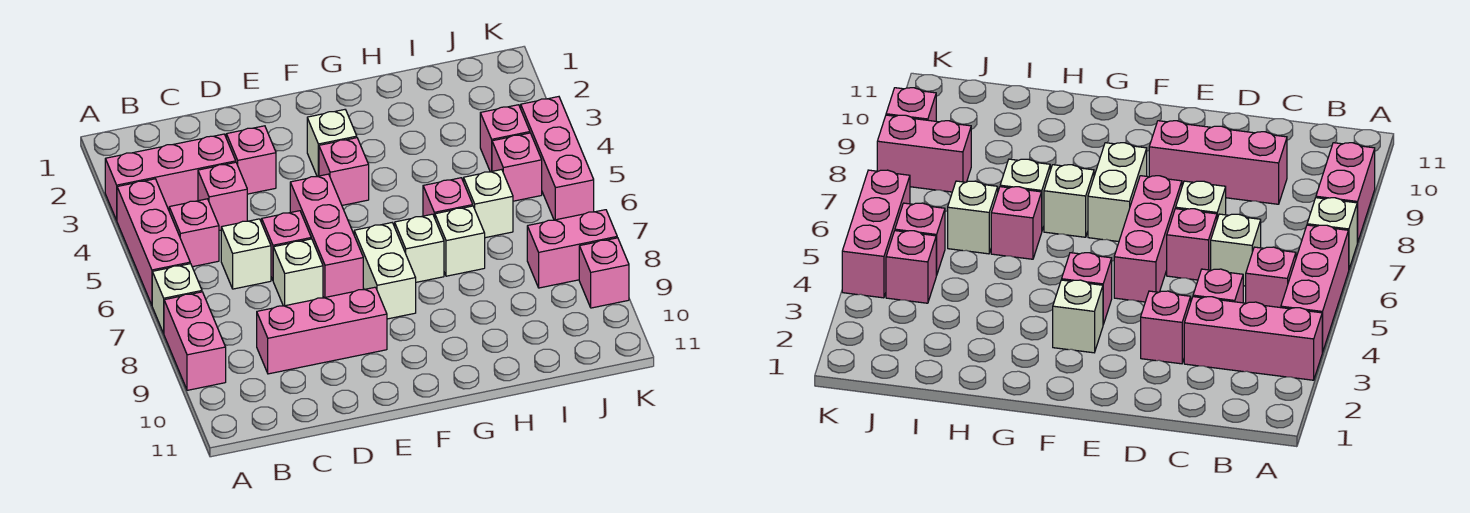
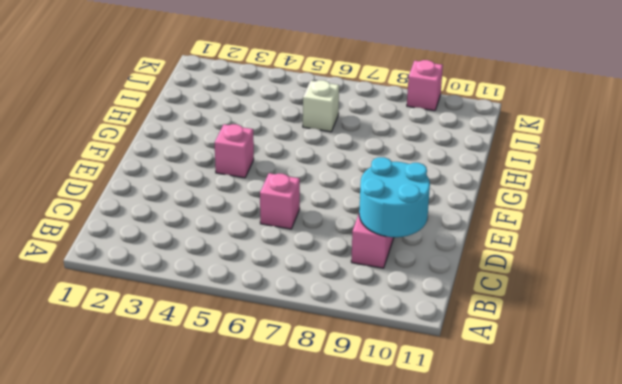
cyan 2x2 round brick [359,157,430,237] -> none
none -> pink 1x3 brick [105,134,236,220]
none -> pink 1x3 brick [117,179,190,305]
none -> white 1x1 brick [152,264,202,333]

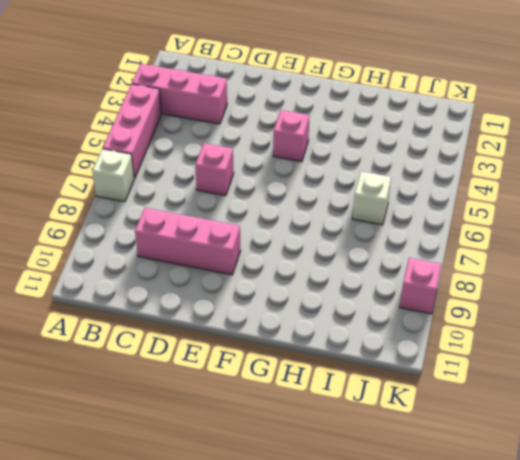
none -> pink 1x2 brick [164,292,226,390]
none -> pink 1x1 brick [169,199,219,267]
none -> pink 1x1 brick [198,162,247,231]

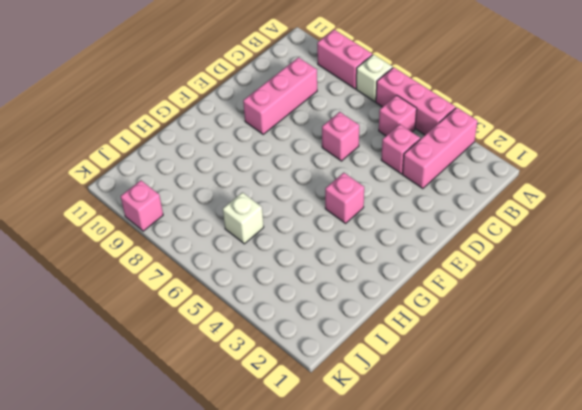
none -> white 1x1 brick [221,219,271,289]
none -> pink 1x1 brick [226,126,276,194]
none -> white 1x1 brick [273,239,323,306]

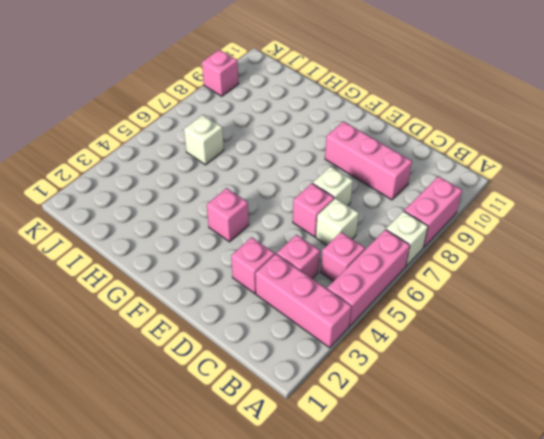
none -> pink 1x3 brick [290,174,363,298]
none -> white 1x1 brick [307,110,357,176]
none -> white 1x2 brick [354,223,416,319]

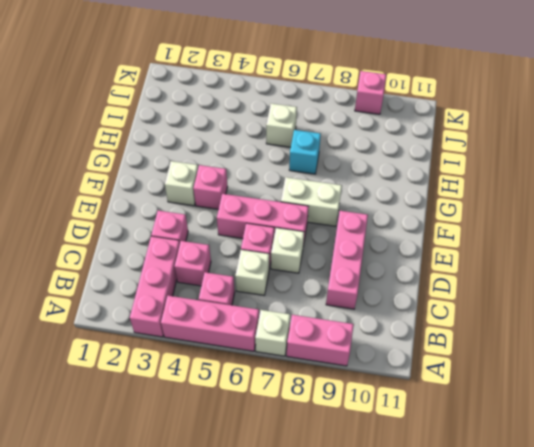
cyan 1x1 brick [289,130,321,174] -> white 1x1 brick [435,206,485,276]
none -> white 1x1 brick [395,214,444,282]
none -> pink 1x1 brick [423,178,473,218]
none -> pink 1x1 brick [480,105,530,172]

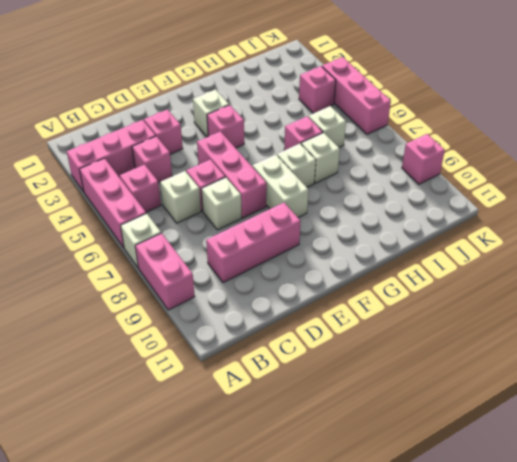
none -> pink 1x1 brick [492,133,542,201]
none -> pink 1x2 brick [527,210,617,288]

